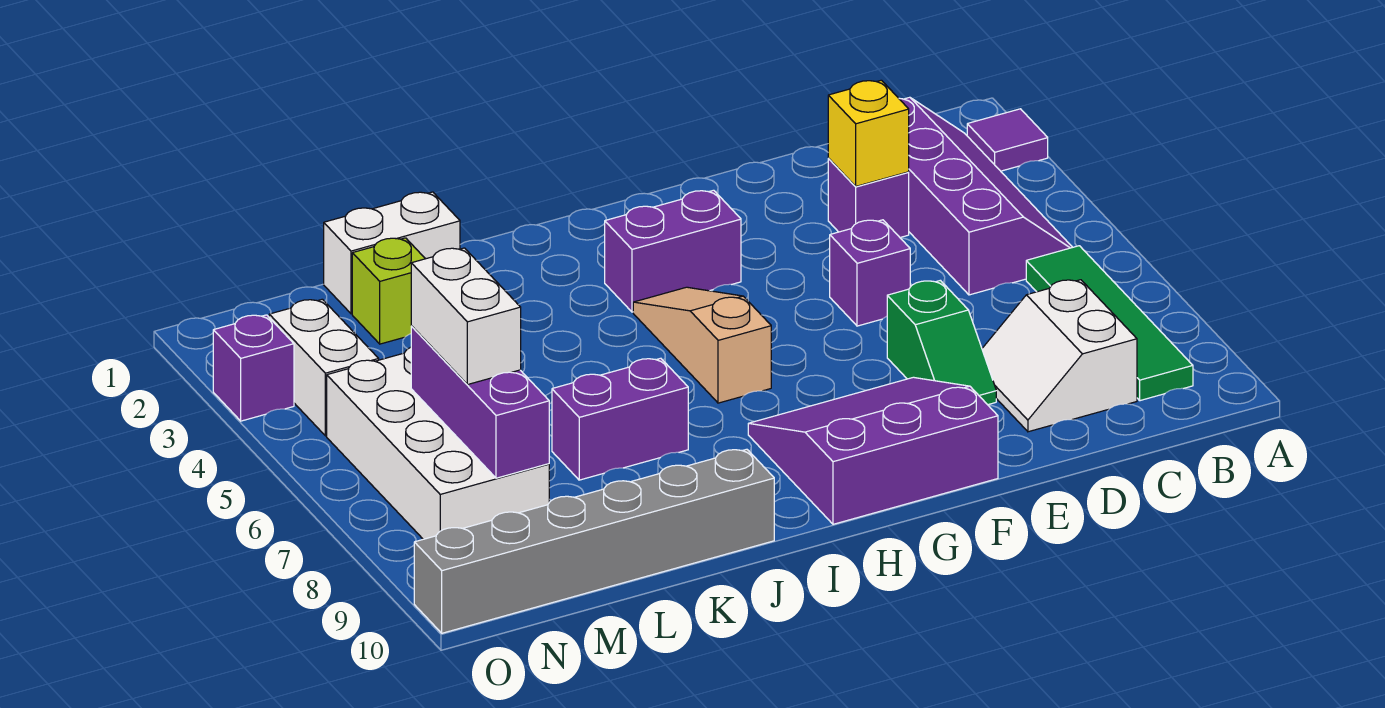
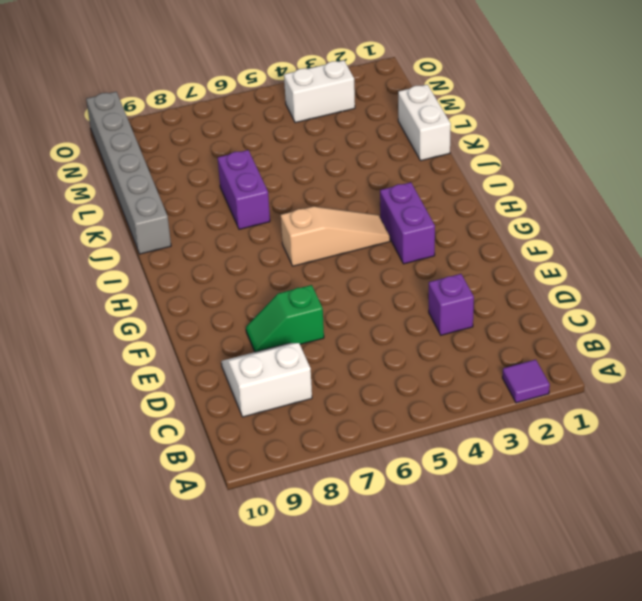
none -> purple 2x4 slope [899,97,1072,295]
none -> green 1x4 tile [1026,246,1193,401]
none -> purple 1x1 brick [830,220,910,326]

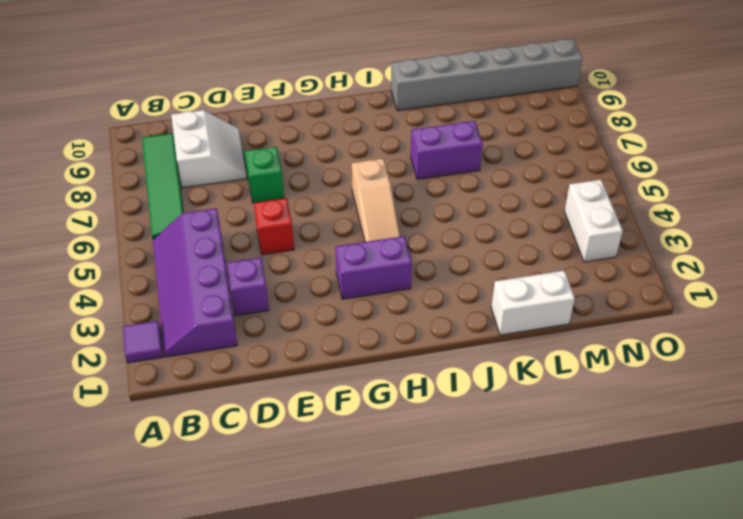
red 1x1 brick [254,198,294,255] -> purple 1x1 brick [830,220,910,326]
none -> purple 3x3 slope [748,377,998,524]
none -> lime 1x1 brick [352,238,425,344]
none -> white 2x4 brick [327,347,549,539]

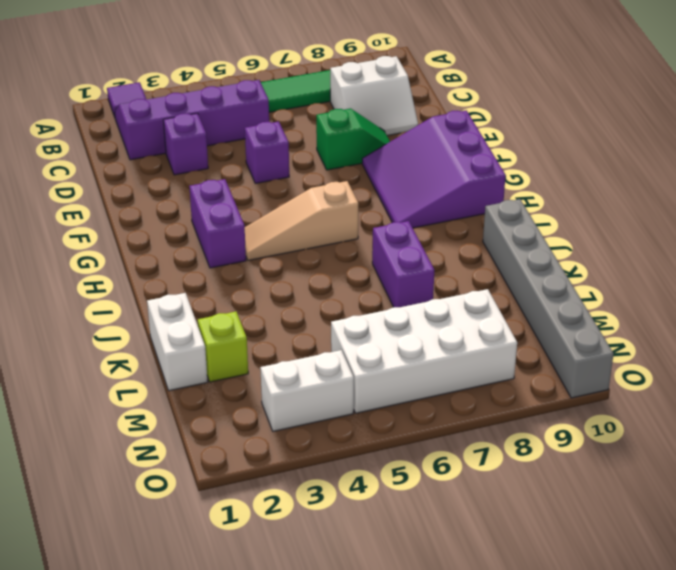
none -> purple 1x1 brick [213,315,294,421]
none -> yellow 1x1 brick [828,80,909,186]
none -> purple 1x3 brick [411,326,549,478]

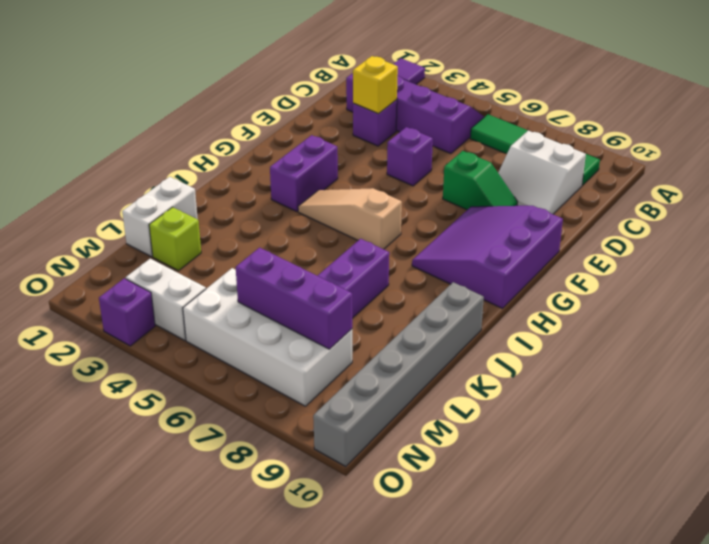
none -> white 1x2 brick [411,248,521,385]

